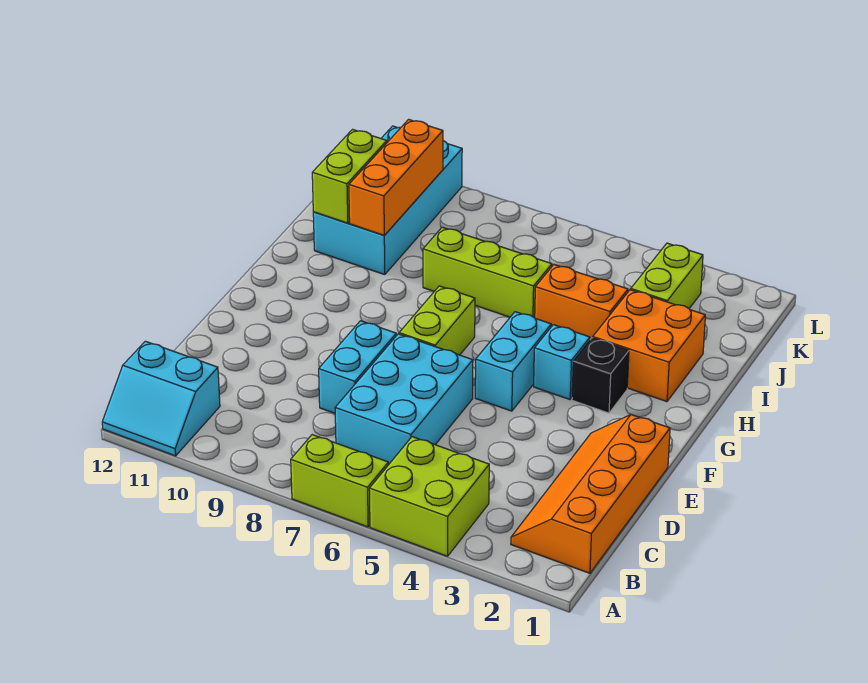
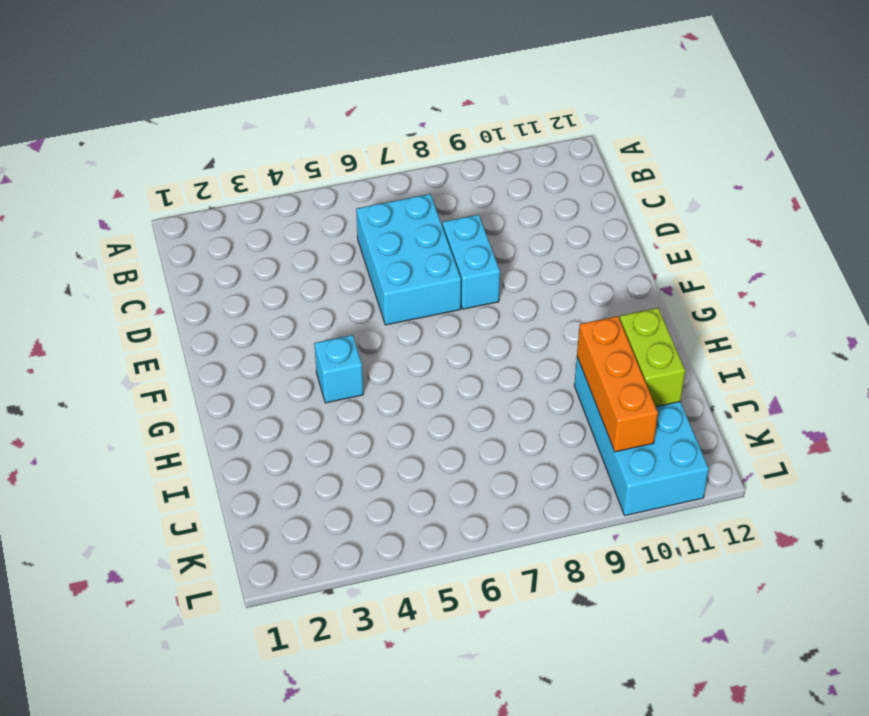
none -> lime 2x2 brick [369,437,489,556]
none -> lime 1x2 brick [291,435,388,527]
none -> cyan 2x2 slope [102,341,220,456]

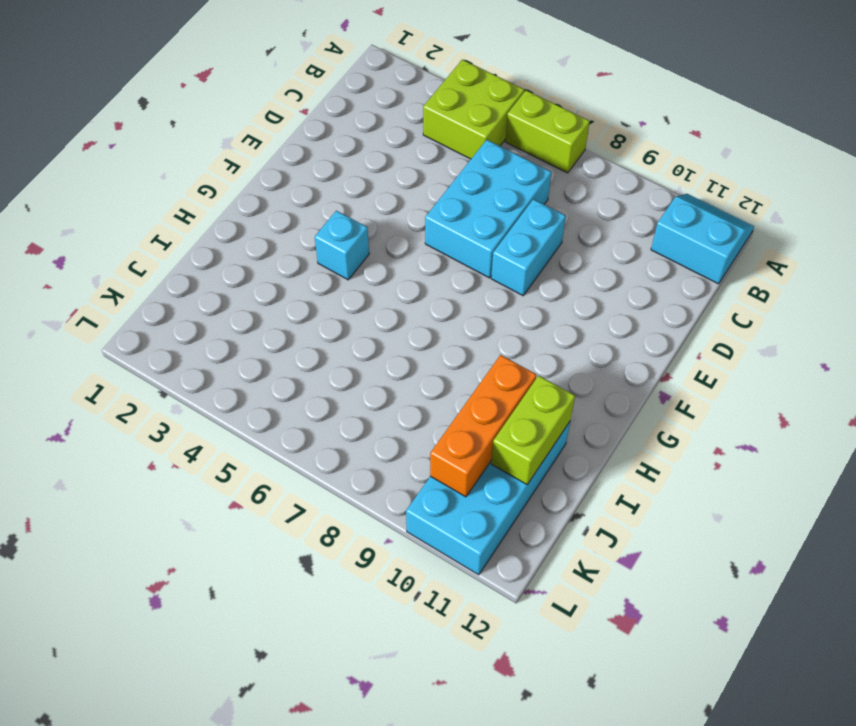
none -> orange 2x4 slope [511,414,670,573]
none -> cyan 1x2 brick [475,312,551,411]
none -> lime 1x2 brick [399,286,475,355]

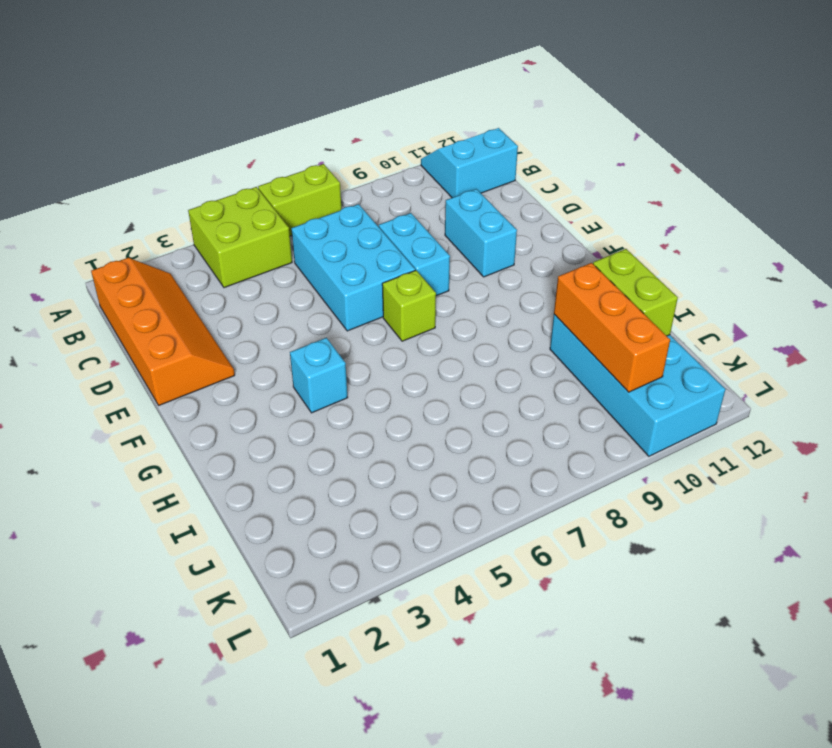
cyan 1x2 brick [445,189,517,277] -> cyan 1x2 brick moved to [475,312,551,411]
lime 1x1 brick [382,270,436,341] -> lime 1x2 brick [399,286,475,355]
none -> black 1x1 brick [572,338,629,413]
none -> orange 2x2 brick [593,290,705,402]
none -> orange 1x2 brick [535,265,628,339]

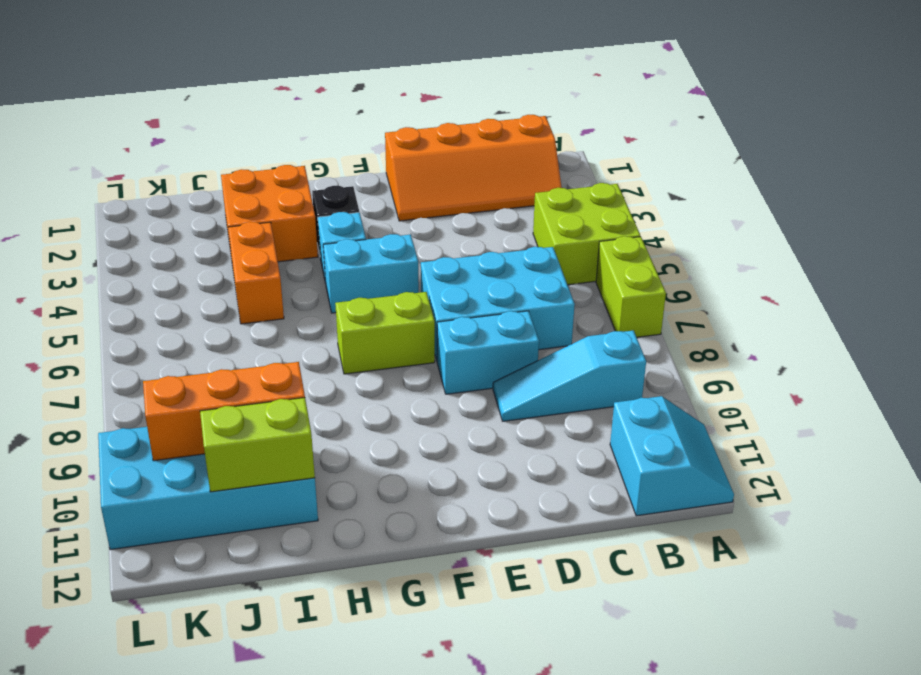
cyan 1x3 slope [493,331,646,421] -> none
none -> lime 1x3 brick [423,227,552,318]
none -> lime 1x2 brick [631,243,703,308]

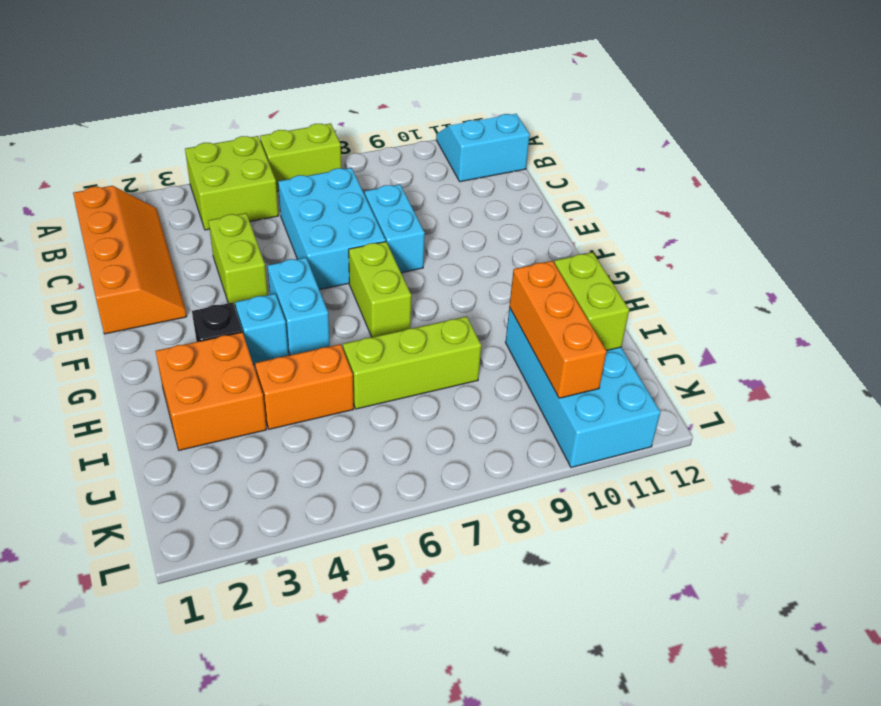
lime 1x2 brick [209,213,268,307] -> lime 1x2 brick moved to [631,243,703,308]

